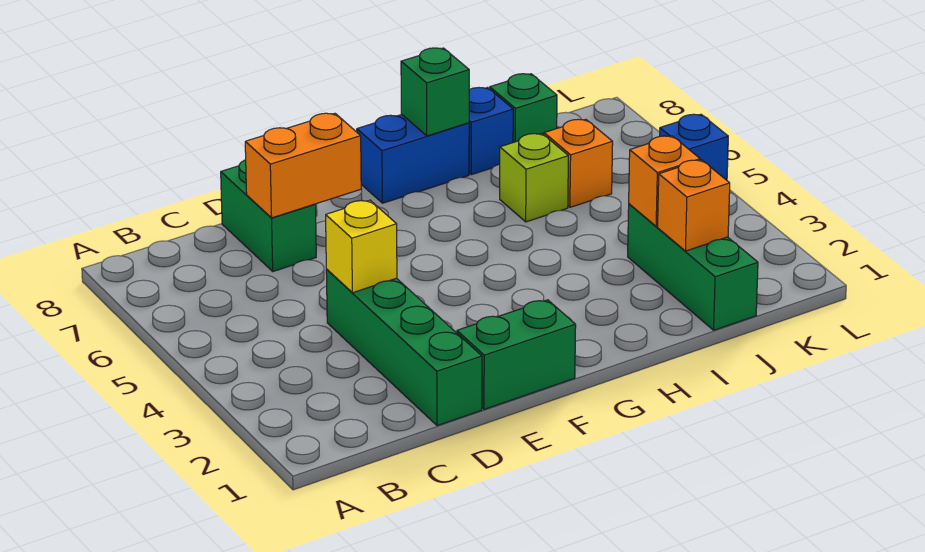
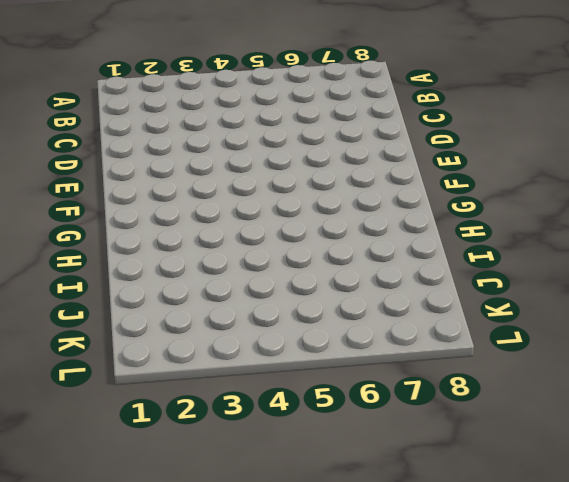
none -> green 1x4 brick [326,270,482,426]
none -> green 1x2 brick [221,160,316,271]
none -> green 1x2 brick [457,300,576,409]

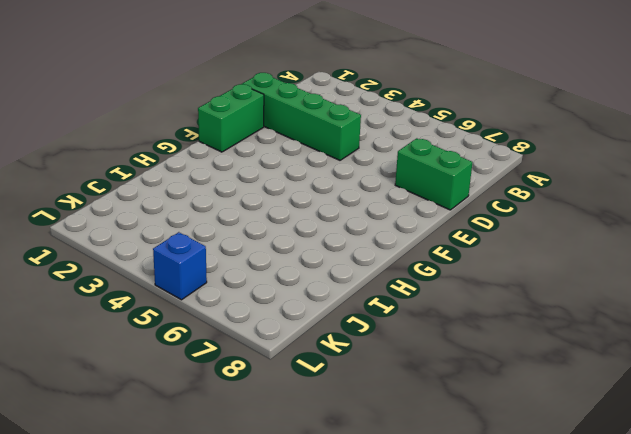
none -> blue 1x2 brick [357,115,469,203]
none -> lime 1x1 brick [500,134,568,222]
none -> blue 1x1 brick [469,88,513,175]

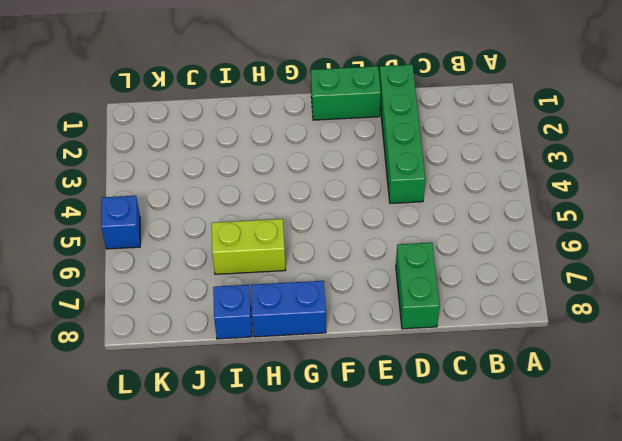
lime 1x2 brick [211,219,285,274] -> lime 1x1 brick [500,134,568,222]
none -> green 1x3 brick [628,204,758,330]
none -> orange 1x1 brick [544,119,613,207]
none -> green 1x1 brick [490,74,557,143]

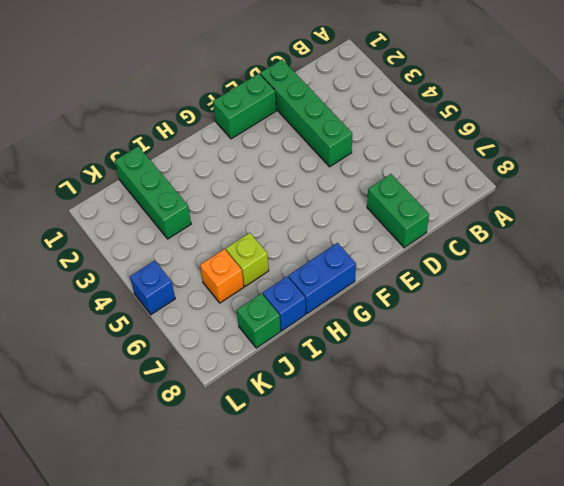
none -> yellow 1x1 brick [326,200,397,293]
none -> orange 1x2 brick [245,113,361,218]
none -> green 1x1 brick [401,48,469,136]

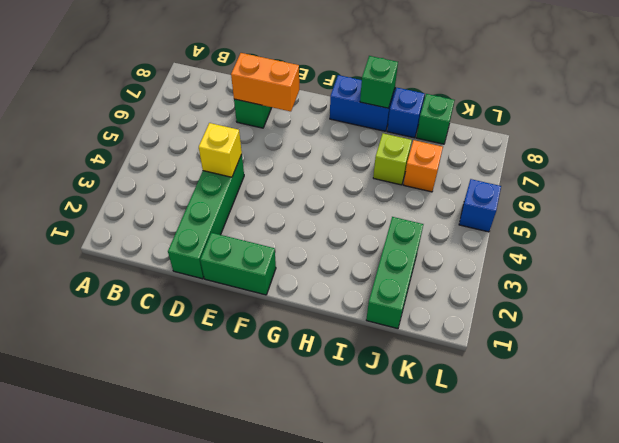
none -> orange 1x1 brick [658,160,730,251]
none -> orange 1x1 brick [629,136,700,226]

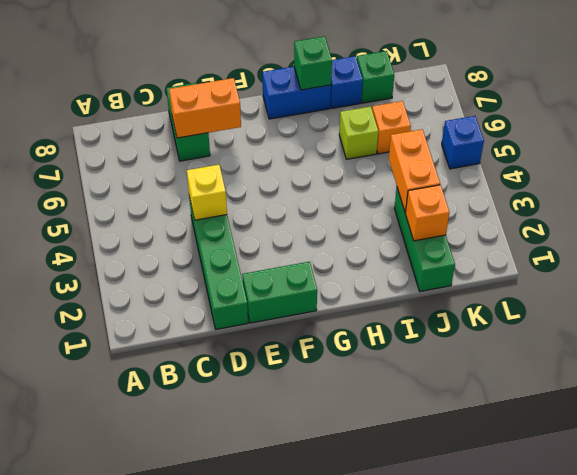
orange 1x2 brick [389,129,440,212] -> orange 1x1 brick [629,136,700,226]

